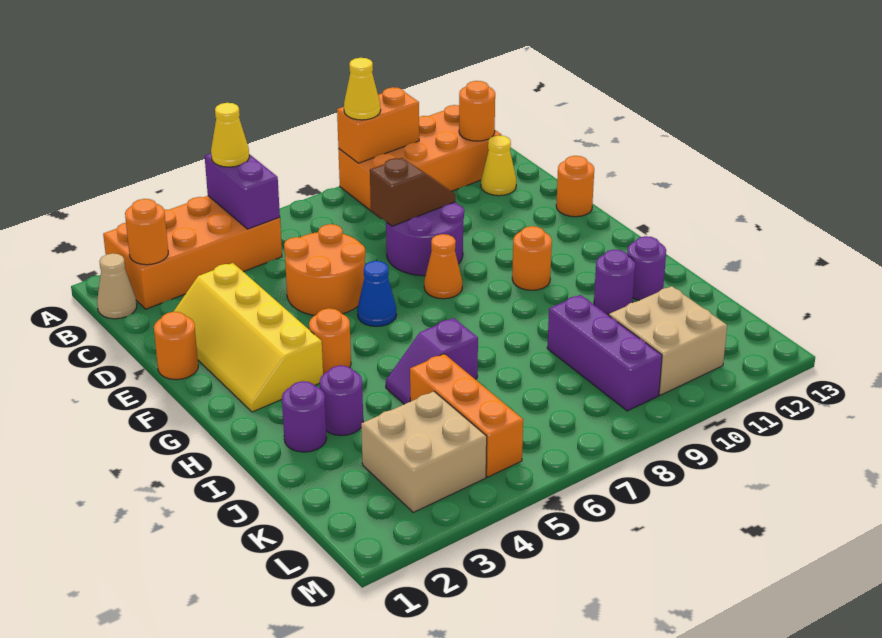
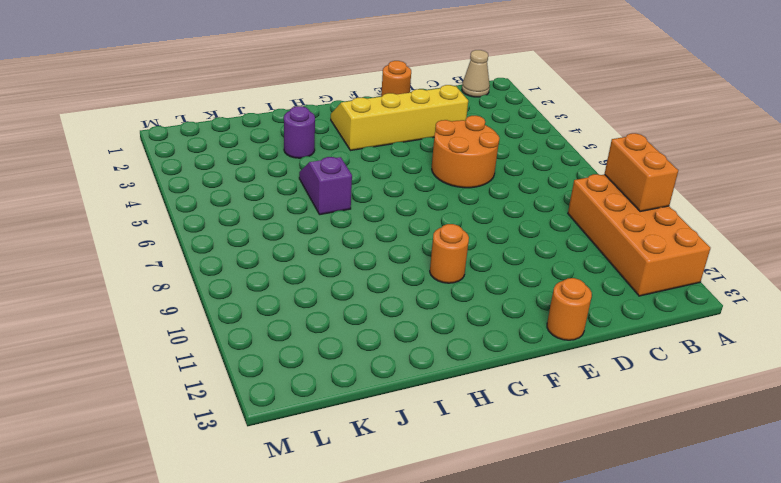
none -> orange 2x4 brick [103,196,282,309]
none -> yellow 1x1 cone [481,135,516,196]
none -> purple 2x2 round brick [386,202,464,276]

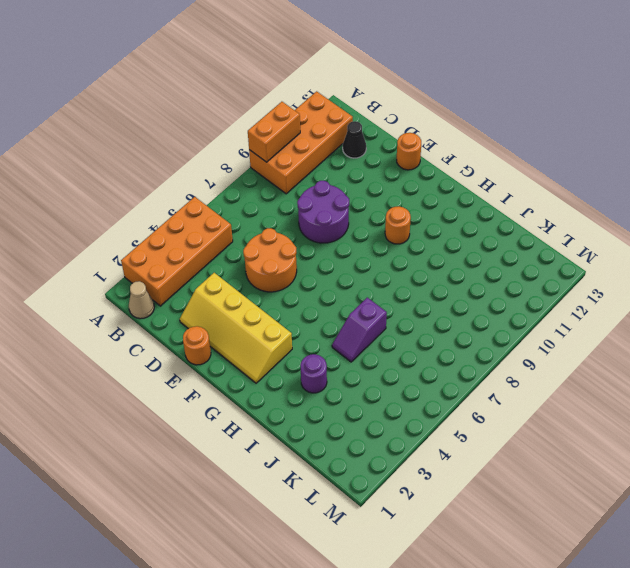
black 1x1 cone [343,121,366,158] -> yellow 1x1 cone [481,135,516,196]
none -> blue 1x1 cone [357,261,397,326]
none -> orange 1x1 cone [424,234,462,299]
none -> orange 1x1 round brick [309,308,351,374]

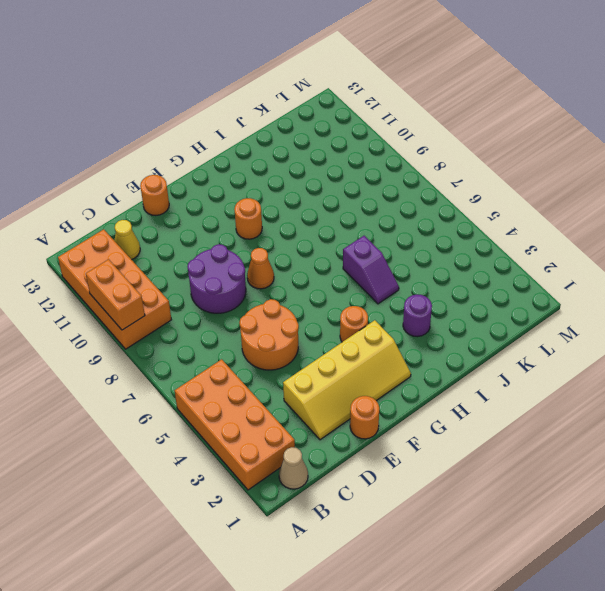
none -> blue 1x1 cone [357,261,397,326]
none -> purple 1x1 round brick [282,381,327,452]
none -> purple 1x1 round brick [594,250,635,314]

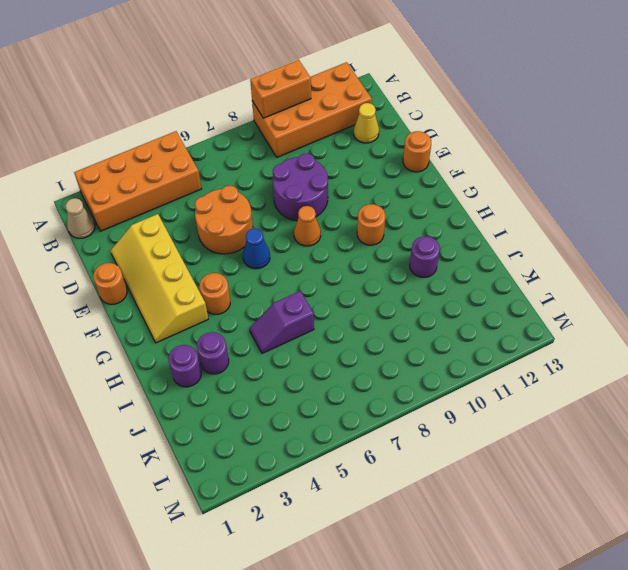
none -> purple 1x1 round brick [627,236,666,300]
none -> orange 1x3 brick [410,354,523,477]
none -> purple 1x3 brick [547,295,662,411]

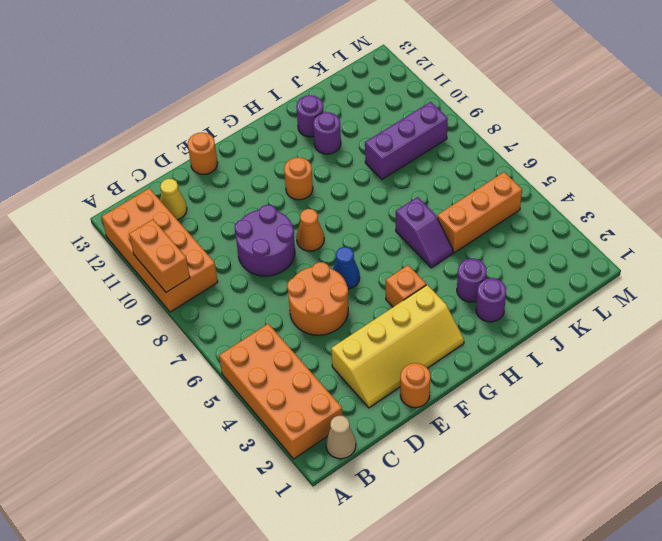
orange 1x1 brick [386,265,426,307] -> orange 1x1 round brick [309,308,351,374]
none -> tan 2x2 brick [361,391,487,512]
none -> tan 2x2 brick [609,286,727,395]
none -> purple 1x2 brick [205,153,280,229]

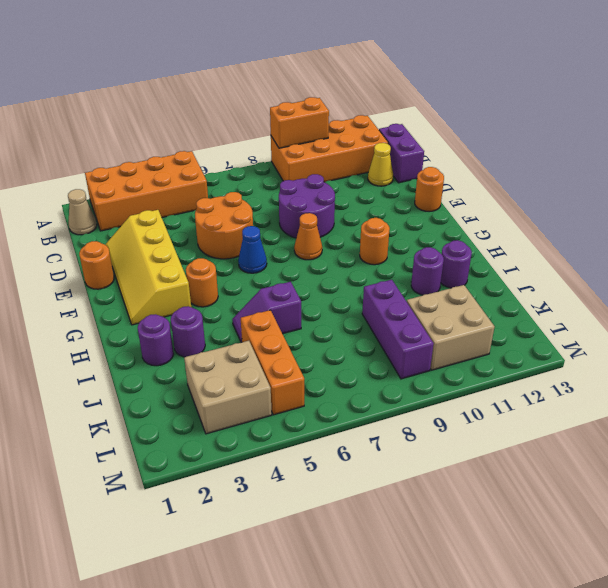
purple 1x2 brick [379,124,424,183] -> purple 1x2 brick moved to [205,153,280,229]
none -> orange 1x1 round brick [125,199,168,265]
none -> orange 1x1 round brick [459,81,495,141]
none -> brown 1x2 slope [370,158,455,226]

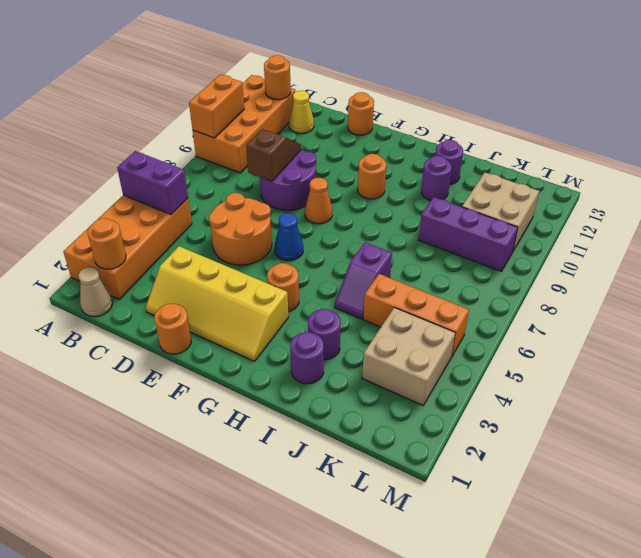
none -> yellow 1x1 cone [211,103,249,167]
none -> yellow 1x1 cone [344,58,381,120]

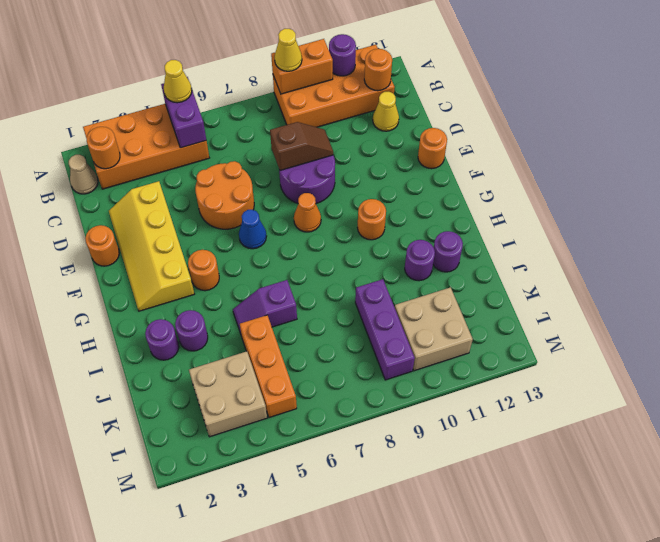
purple 1x1 round brick [329,34,356,76] -> none

